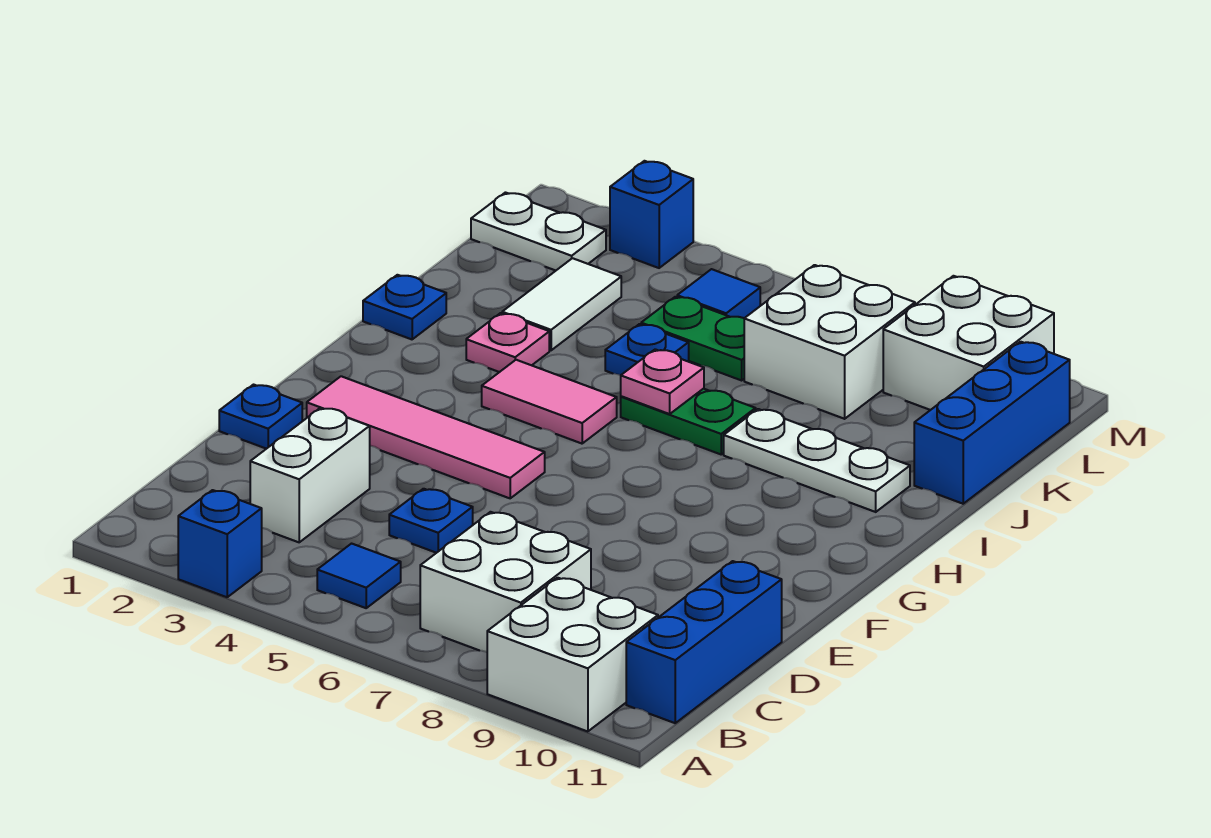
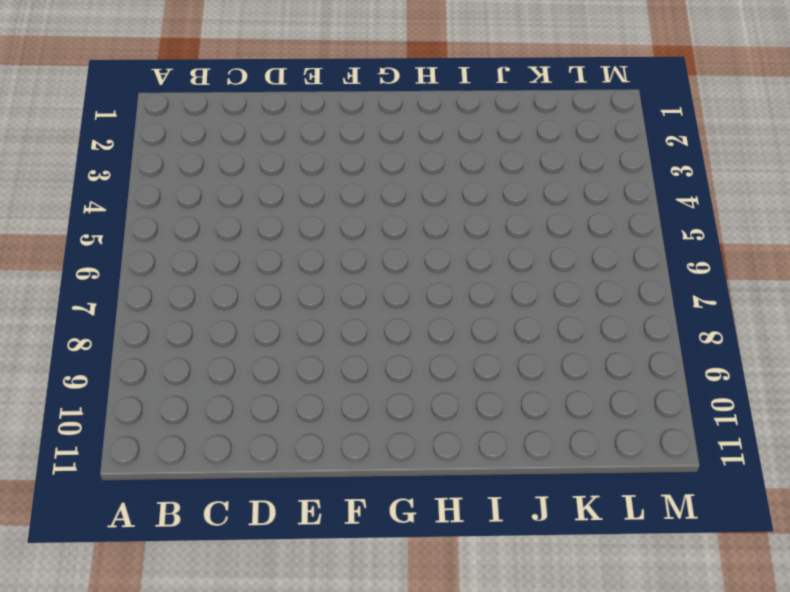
none -> blue 1x1 brick [178,490,262,597]
none -> white 2x2 brick [487,578,658,732]
none -> blue 1x1 tile [317,544,401,608]

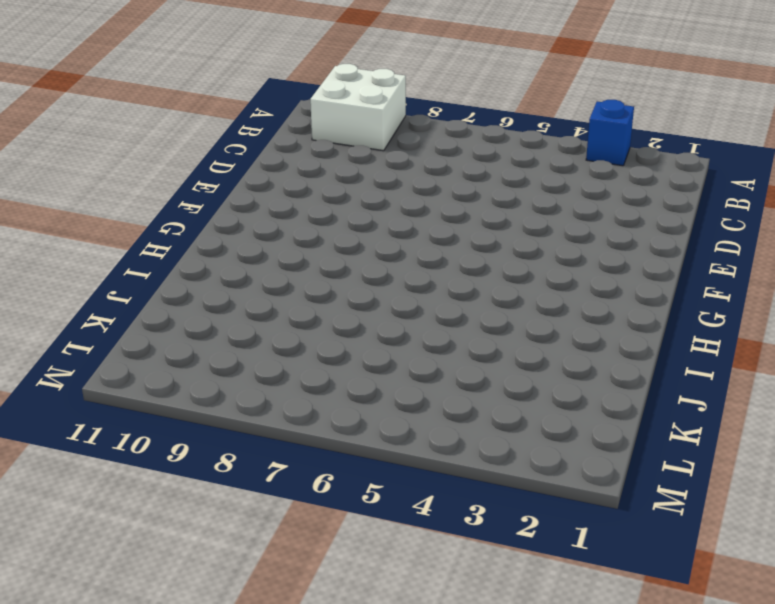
none -> blue 1x1 tile [317,544,401,608]
none -> white 2x2 brick [420,512,591,652]
none -> blue 1x3 brick [626,561,782,723]

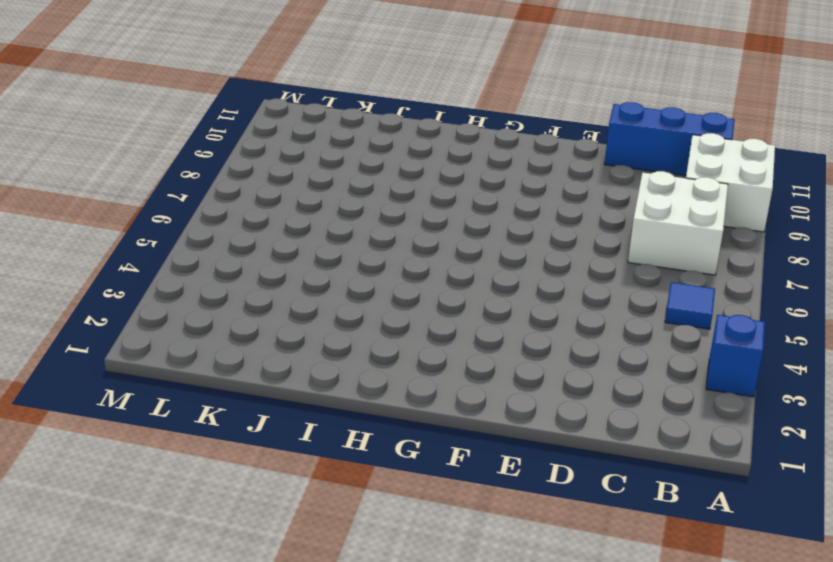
none -> white 1x2 brick [250,408,370,542]
none -> blue 1x1 plate [389,489,473,553]
none -> blue 1x1 plate [219,385,302,449]

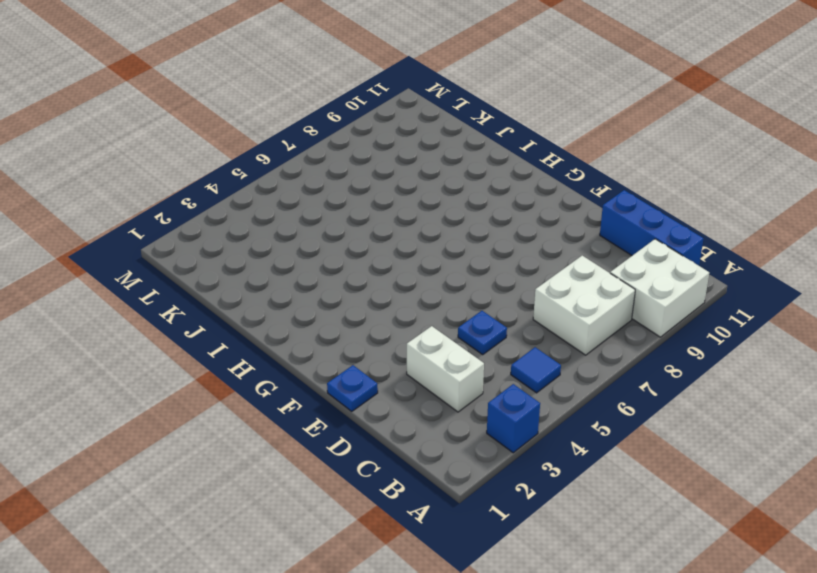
none -> pink 1x4 tile [307,376,545,498]
none -> pink 1x2 tile [482,360,617,444]
none -> blue 1x1 plate [363,275,446,339]

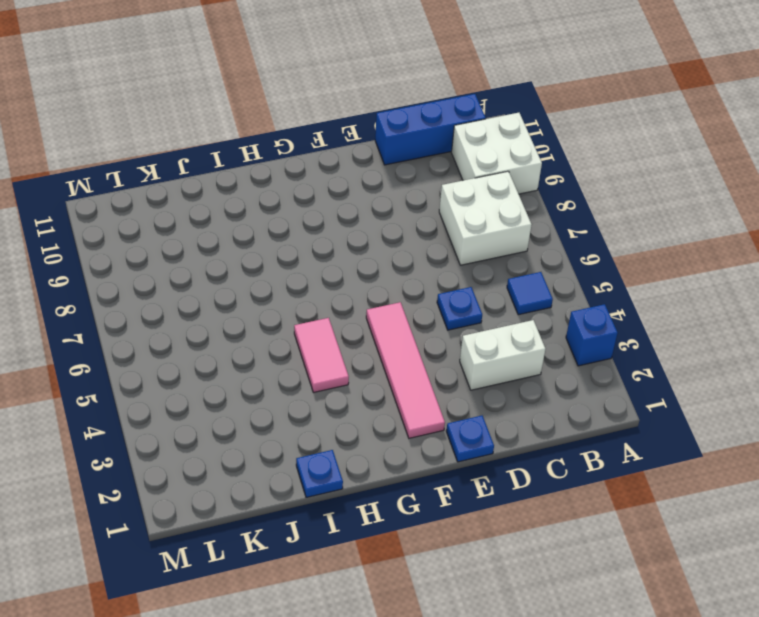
none -> pink 1x1 plate [466,313,549,372]
none -> green 1x2 plate [621,389,756,454]
none -> white 1x3 plate [724,409,910,512]

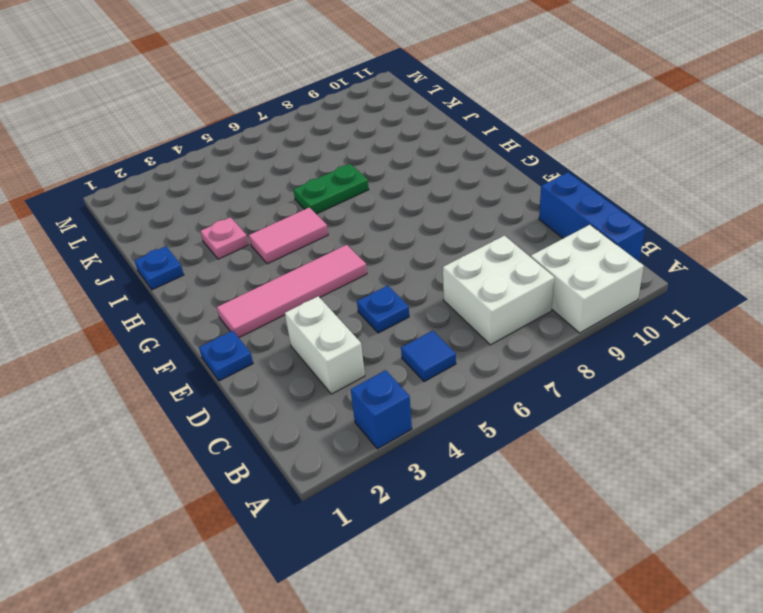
none -> white 1x3 plate [724,409,910,512]
none -> white 1x2 tile [502,258,621,350]
none -> blue 1x1 plate [605,324,689,375]

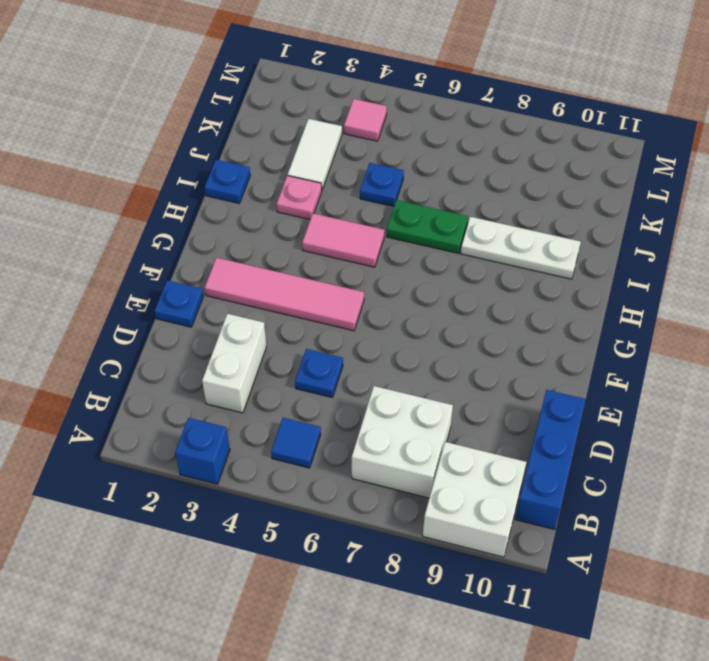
pink 1x1 tile [344,99,387,141] -> none
none -> blue 1x3 brick [914,342,1070,504]
none -> green 1x2 plate [641,297,744,380]
none -> white 2x2 brick [744,265,915,419]

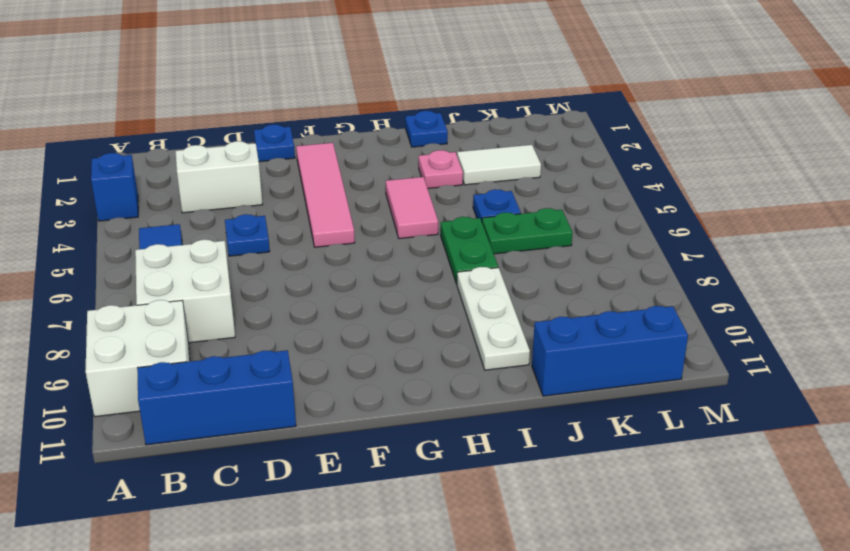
green 1x2 plate [482,208,573,254] -> green 1x2 plate turned to [641,297,744,380]
none -> white 2x2 brick [744,265,915,419]
none -> white 1x2 plate [471,193,606,271]
none -> blue 1x1 tile [677,269,760,318]

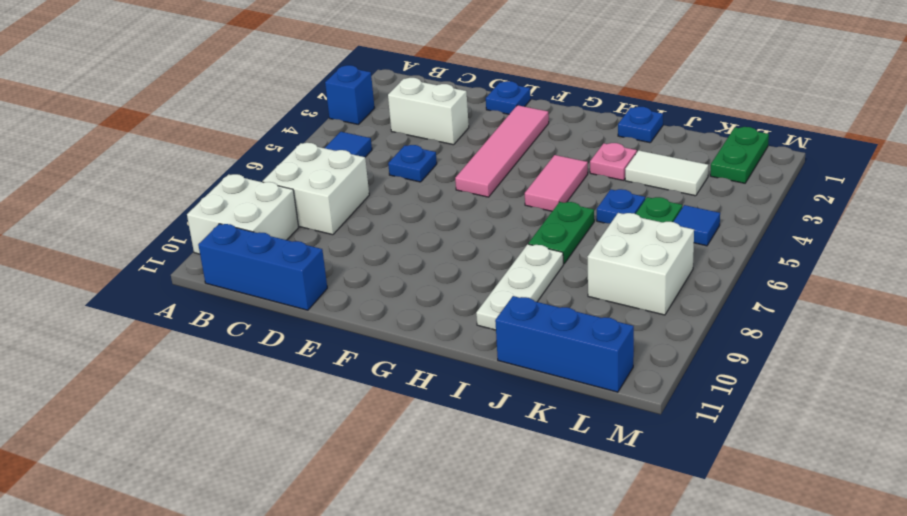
green 1x2 plate [710,127,769,183] -> white 1x2 plate [471,193,606,271]
none -> white 2x2 brick [883,276,1054,410]
none -> blue 1x1 brick [610,161,693,268]
none -> pink 1x1 plate [621,349,704,414]

